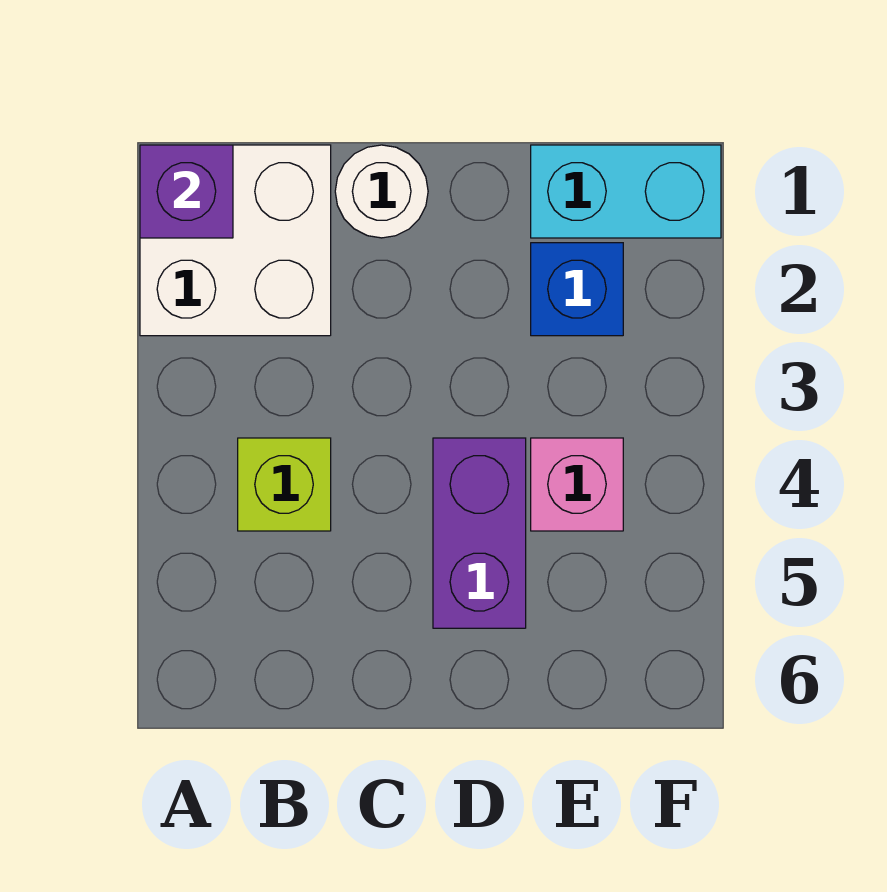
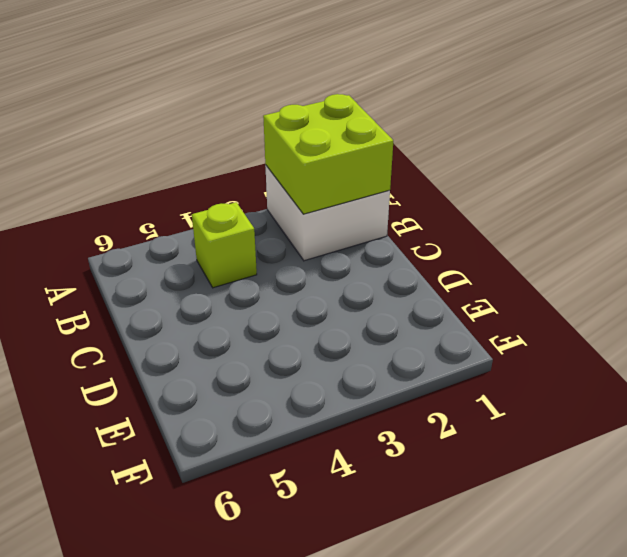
lime 2x2 brick [263,94,393,214] -> purple 1x1 brick [140,145,233,238]
none -> white 1x1 round brick [335,145,428,238]
none -> purple 1x2 brick [433,438,526,628]

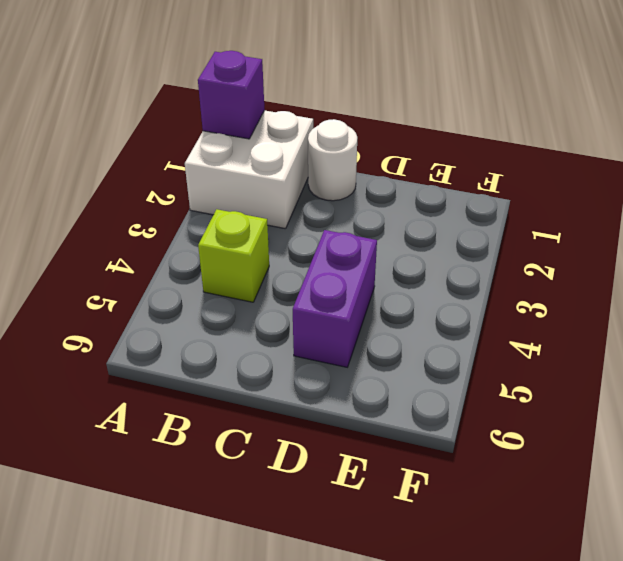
none -> cyan 1x2 brick [531,145,721,238]
none -> blue 1x1 brick [531,243,623,336]

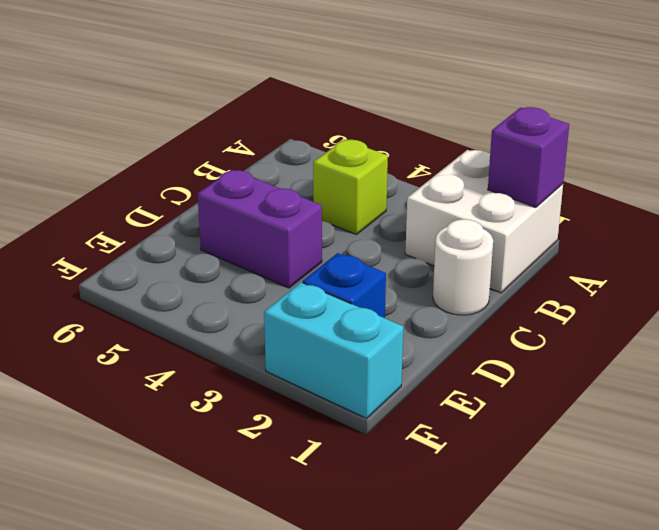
cyan 1x2 brick [264,282,403,418] -> cyan 1x2 brick turned to [531,145,721,238]
none -> pink 1x1 brick [531,438,623,531]

